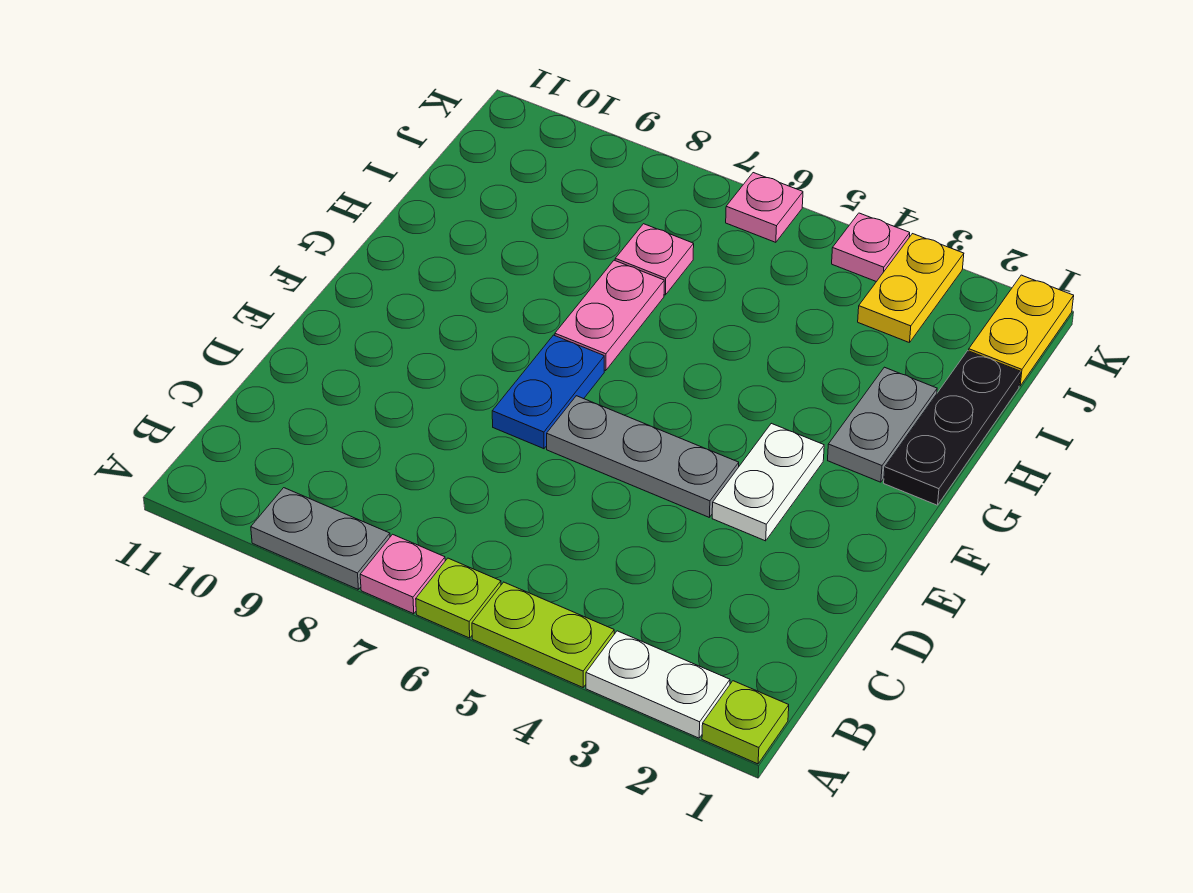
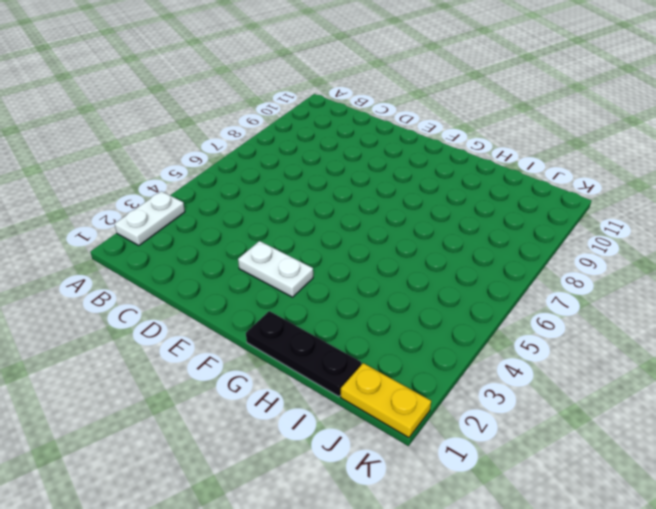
none -> lime 1x1 plate [702,681,789,764]
none -> lime 1x2 plate [472,582,614,687]
none -> lime 1x1 plate [416,558,501,638]

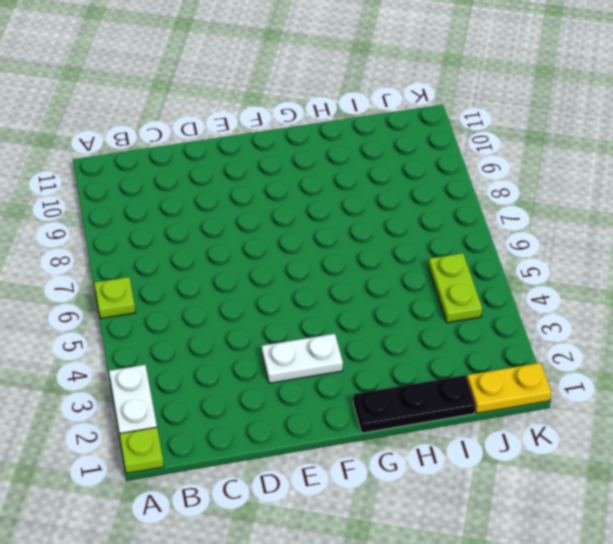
lime 1x2 plate [429,253,482,323] -> lime 1x2 plate moved to [472,582,614,687]
none -> pink 1x1 plate [360,534,445,614]
none -> grey 1x2 plate [251,488,390,590]
none -> grey 1x3 plate [547,396,739,517]

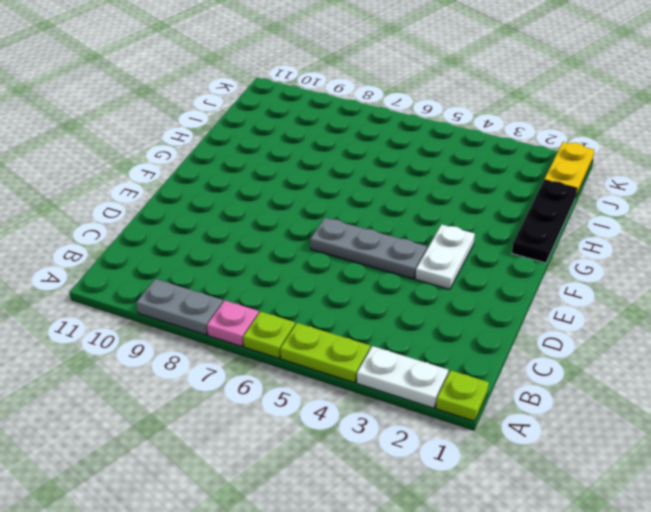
none -> blue 1x2 plate [492,335,604,449]
none -> grey 1x2 plate [828,367,937,482]
none -> pink 1x2 plate [555,260,664,371]

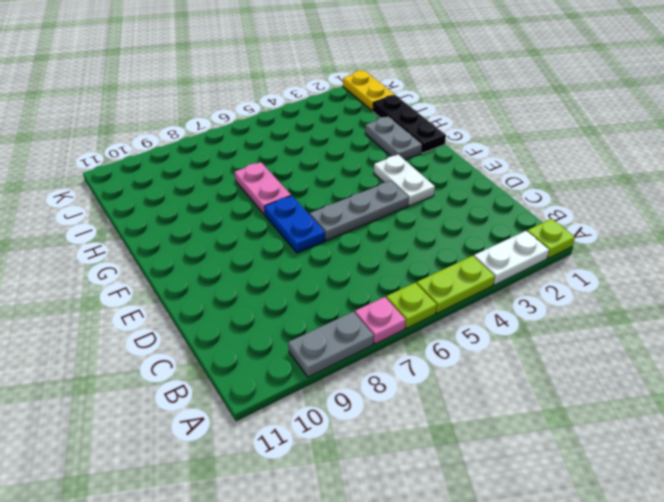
none -> pink 1x1 plate [615,224,694,295]
none -> yellow 1x2 plate [858,234,964,343]
none -> pink 1x1 plate [832,213,910,282]

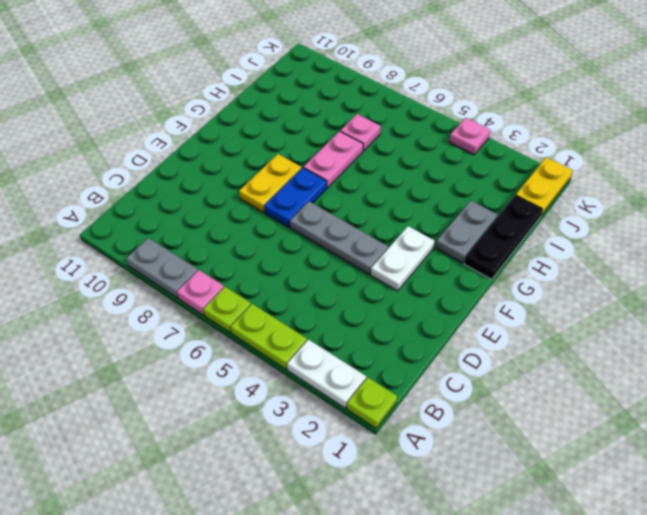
yellow 1x2 plate [239,154,301,212] -> yellow 1x2 plate moved to [858,234,964,343]
none -> pink 1x1 plate [726,173,803,242]

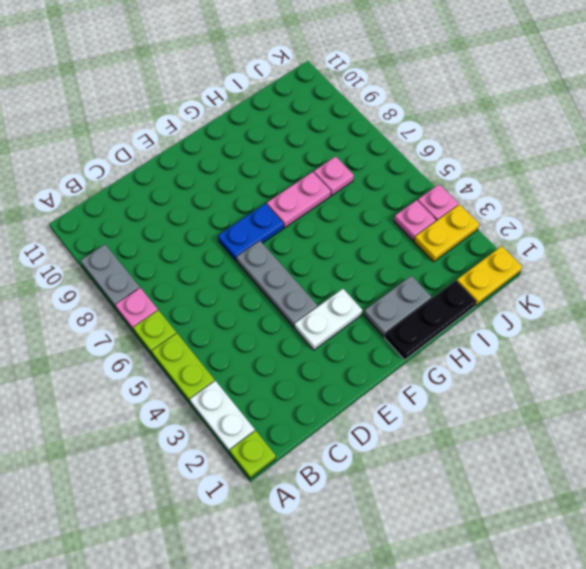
pink 1x1 plate [394,200,436,241] -> pink 1x1 plate moved to [726,173,803,242]

